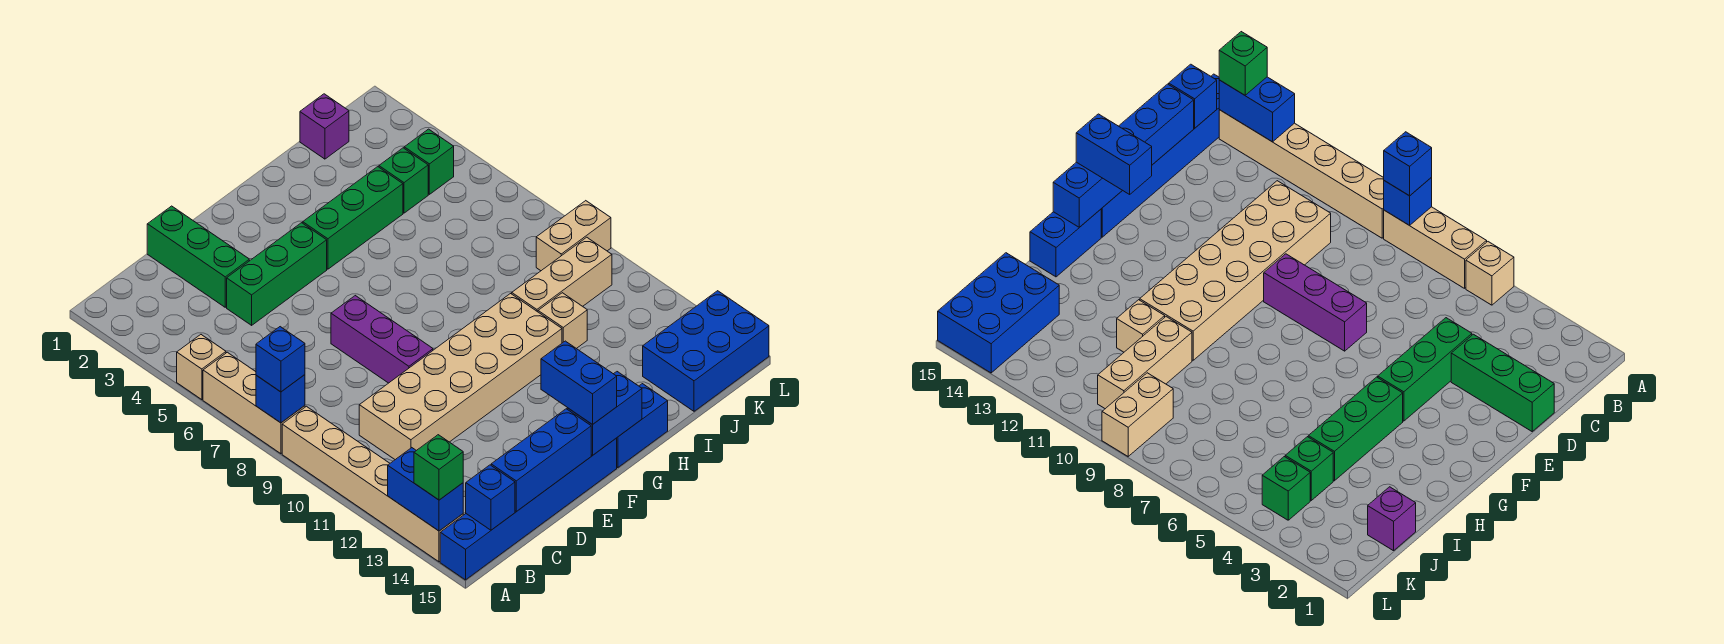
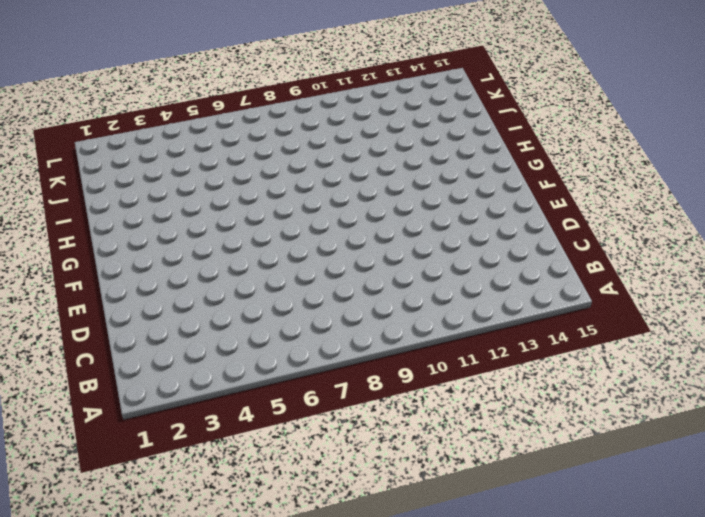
none -> tan 1x1 brick [177,335,226,400]
none -> tan 1x3 brick [203,352,305,454]
none -> tan 1x6 brick [282,406,463,562]

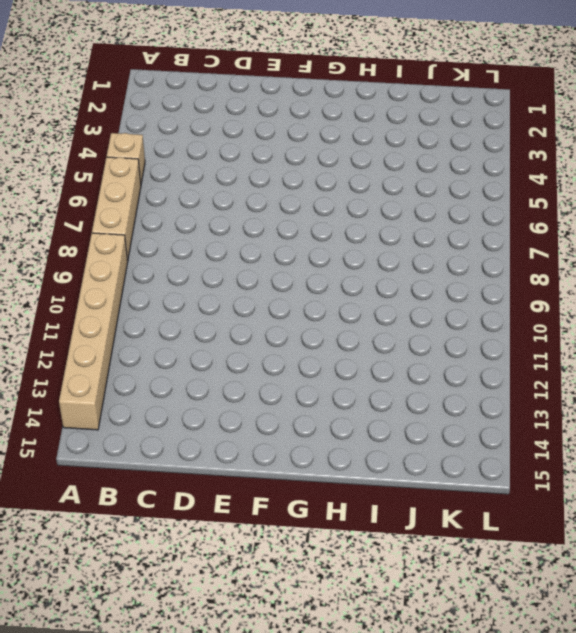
none -> blue 1x6 brick [440,438,617,580]
none -> tan 2x6 brick [359,294,562,460]
none -> green 1x3 brick [147,206,249,307]

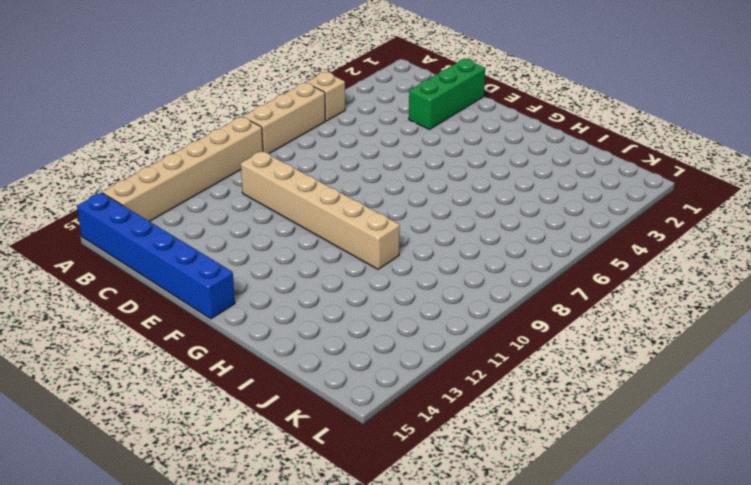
tan 1x6 brick [241,151,400,269] -> tan 2x6 brick [359,294,562,460]
none -> green 1x3 brick [227,223,327,325]
none -> purple 1x3 brick [331,296,433,383]
none -> green 1x3 brick [303,167,403,269]

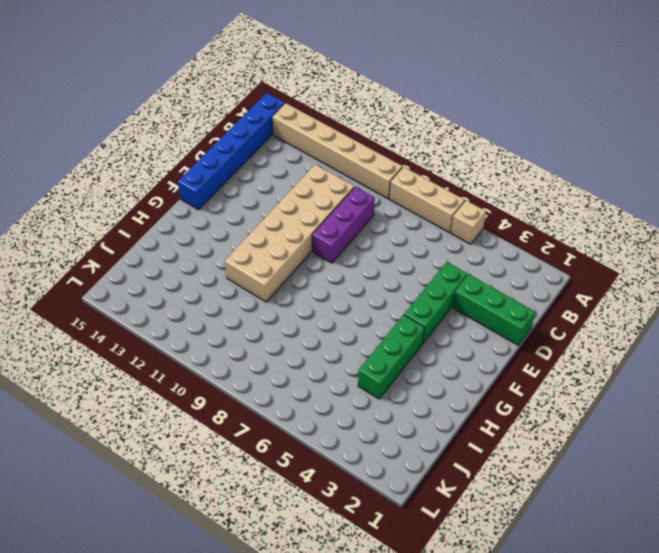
purple 1x3 brick [312,187,375,263] -> purple 1x3 brick turned to [331,296,433,383]
none -> blue 1x2 brick [617,384,668,468]
none -> tan 1x3 brick [512,237,612,312]
none -> tan 1x1 brick [538,293,587,349]

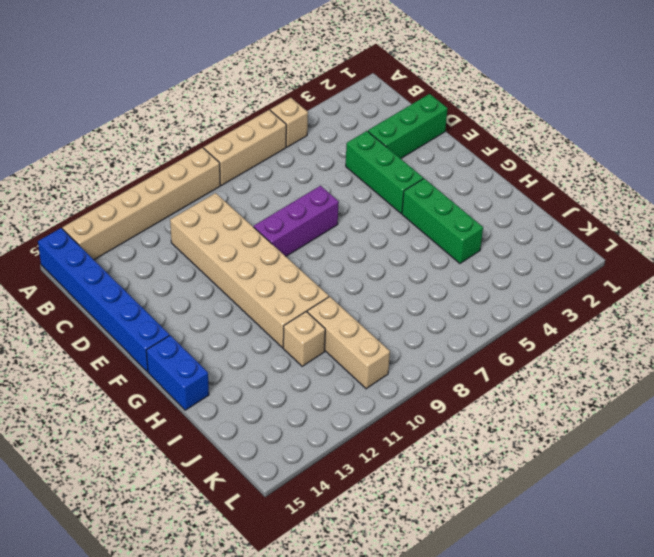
none -> purple 1x1 brick [300,94,349,159]
none -> green 1x1 brick [379,148,428,213]
none -> blue 2x3 brick [643,291,769,411]

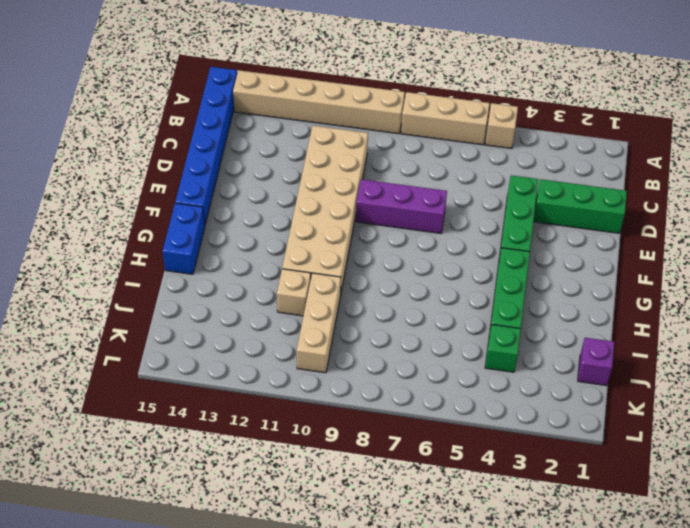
none -> blue 2x3 brick [643,291,769,411]
none -> green 1x1 brick [404,129,454,194]
none -> tan 1x2 brick [536,201,611,271]

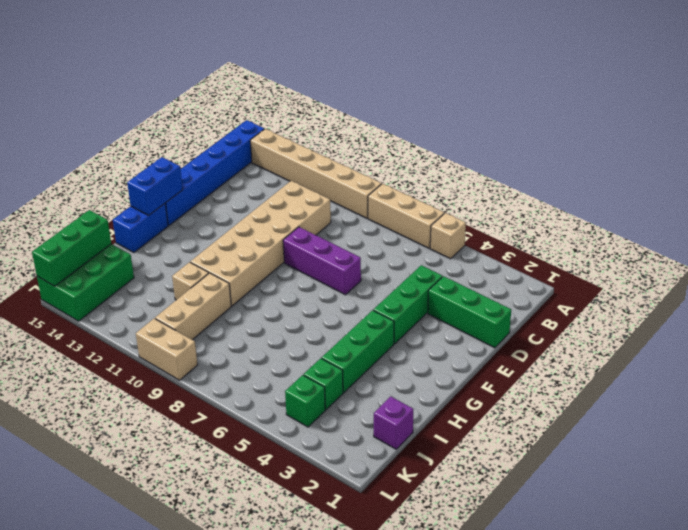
green 2x3 brick [37,244,134,321] -> blue 2x3 brick [643,291,769,411]
green 1x3 brick [32,210,111,286] -> none
tan 1x2 brick [136,318,198,380] -> tan 1x2 brick turned to [536,201,611,271]
none -> blue 1x1 brick [256,375,305,423]
none -> blue 1x2 brick [388,448,463,531]
none -> blue 1x1 brick [466,465,515,530]

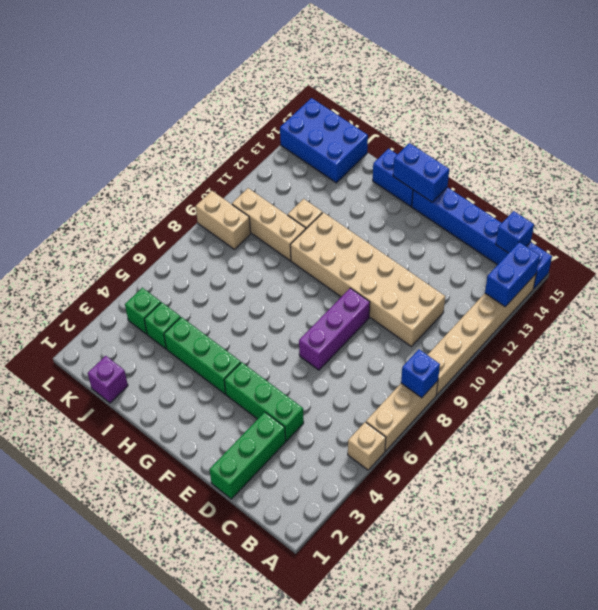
none -> blue 1x3 brick [491,409,591,512]
none -> blue 1x1 brick [256,327,305,392]
none -> green 1x1 brick [414,435,463,500]

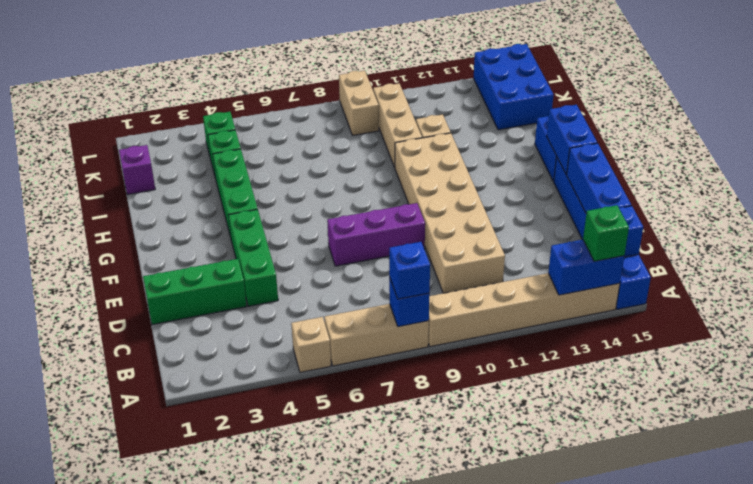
none -> blue 1x2 brick [541,341,617,425]

